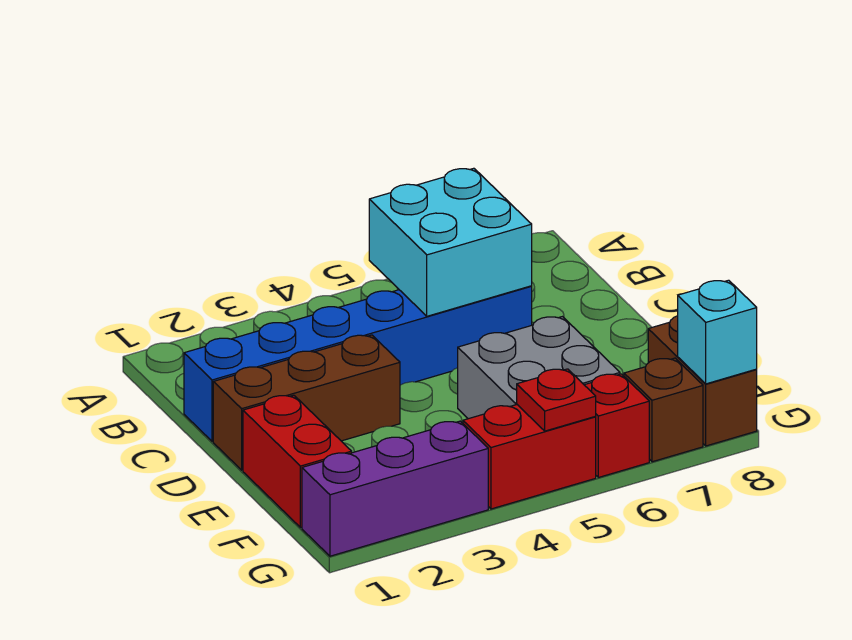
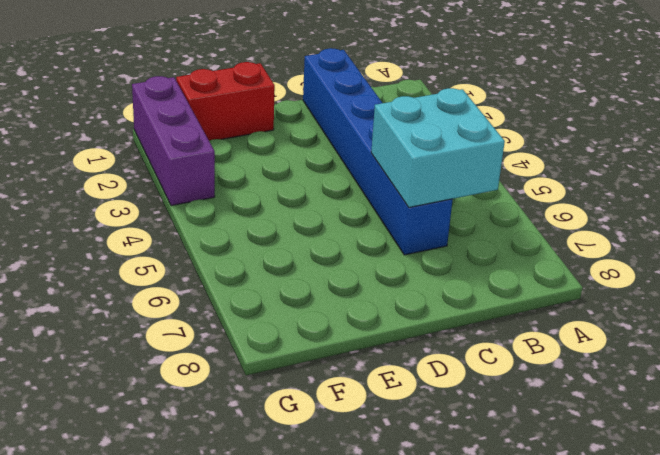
none -> brown 1x3 brick [213,335,400,470]
none -> grey 2x2 brick [458,317,620,419]
none -> brown 1x2 brick [648,316,757,446]

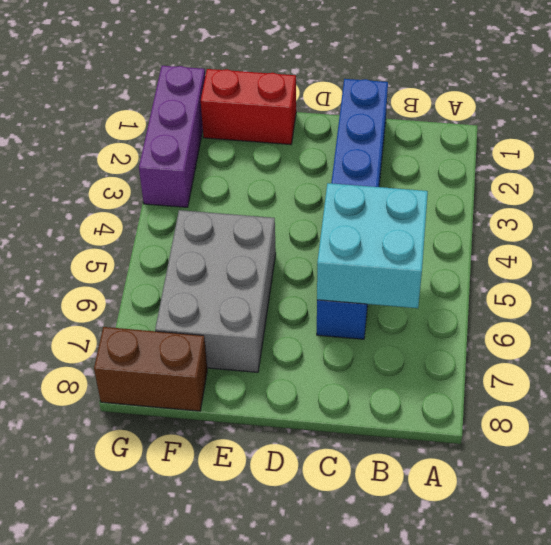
grey 2x3 brick [155,210,276,372] -> grey 2x2 brick [458,317,620,419]
none -> brown 1x3 brick [213,335,400,470]
none -> red 1x2 brick [463,405,596,509]
none -> red 1x1 brick [585,374,649,477]

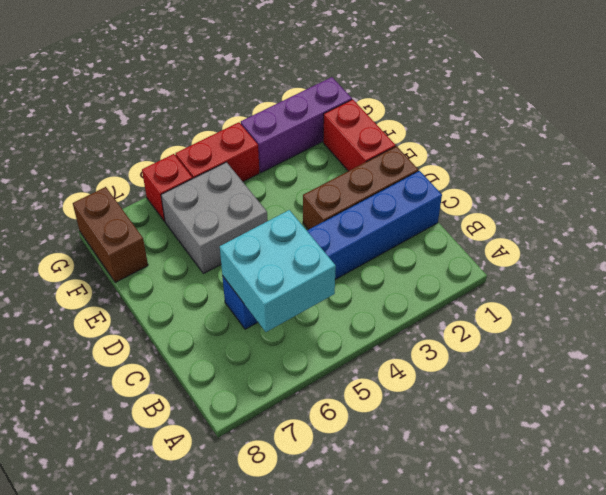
none -> brown 1x1 brick [624,358,703,462]
none -> red 1x1 plate [517,369,596,431]
none -> cyan 1x1 brick [678,280,757,384]

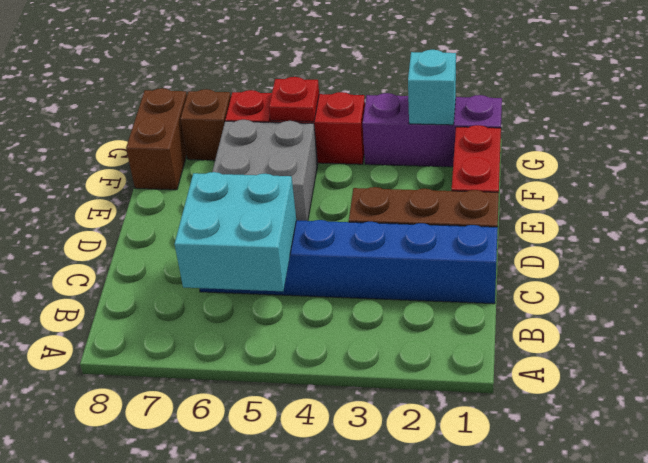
cyan 1x1 brick [408,50,456,125] -> cyan 1x1 brick moved to [678,280,757,384]

